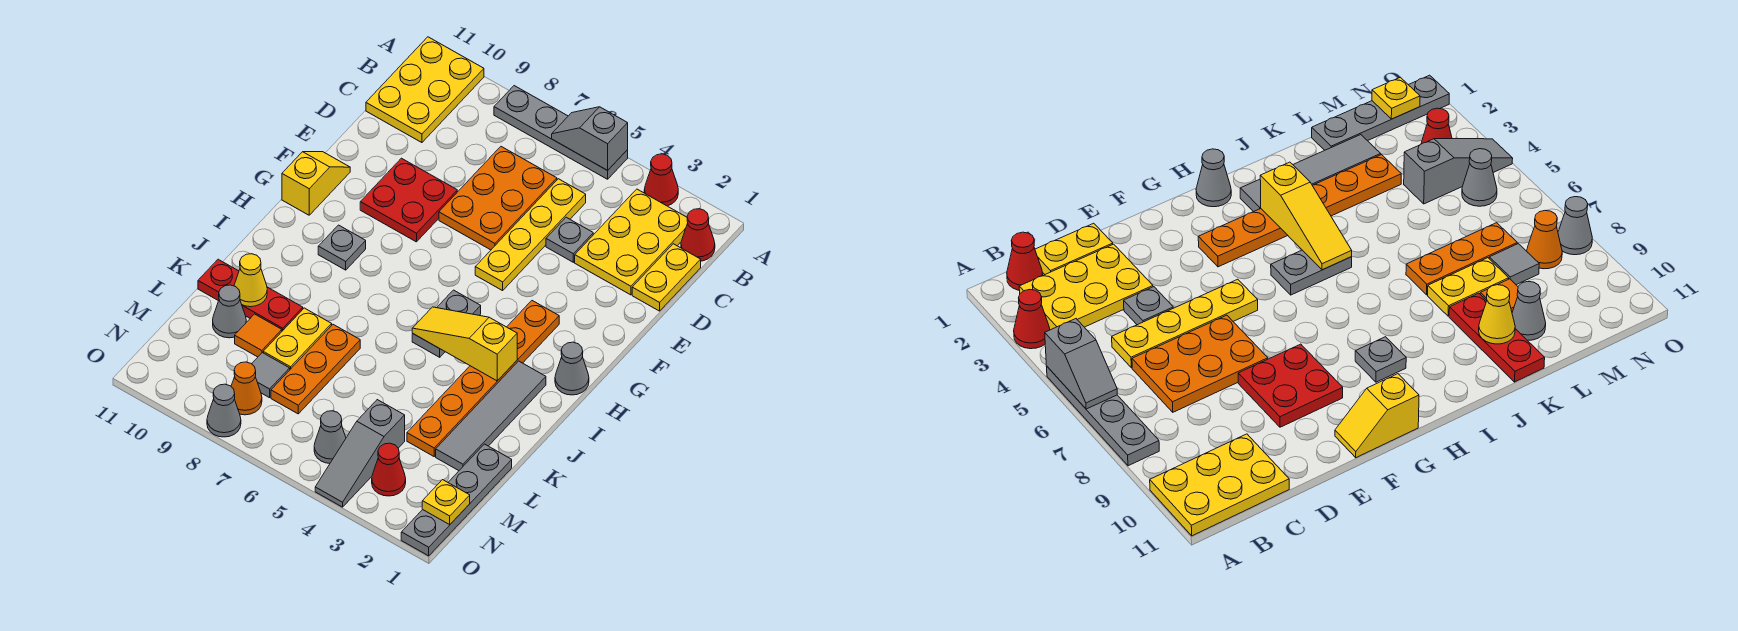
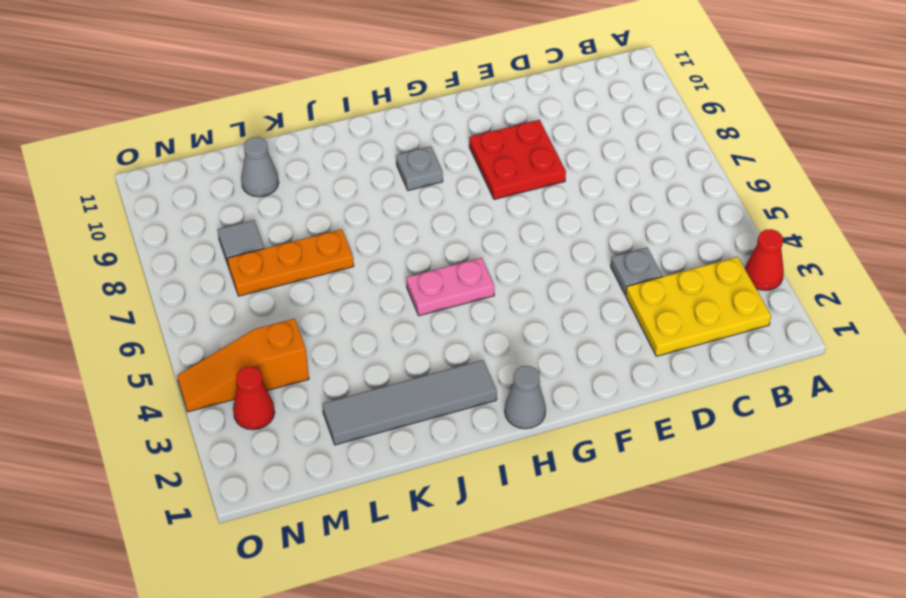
pink 1x2 plate [406,258,494,316] -> grey 1x2 plate [412,290,481,357]
orange 1x3 slope [177,319,309,412] -> grey 1x3 slope [315,400,405,507]
none -> grey 1x4 plate [494,86,628,179]
none -> yellow 2x3 plate [366,37,484,143]
none -> red 1x1 cone [681,209,715,261]
none -> yellow 1x2 plate [632,244,701,311]

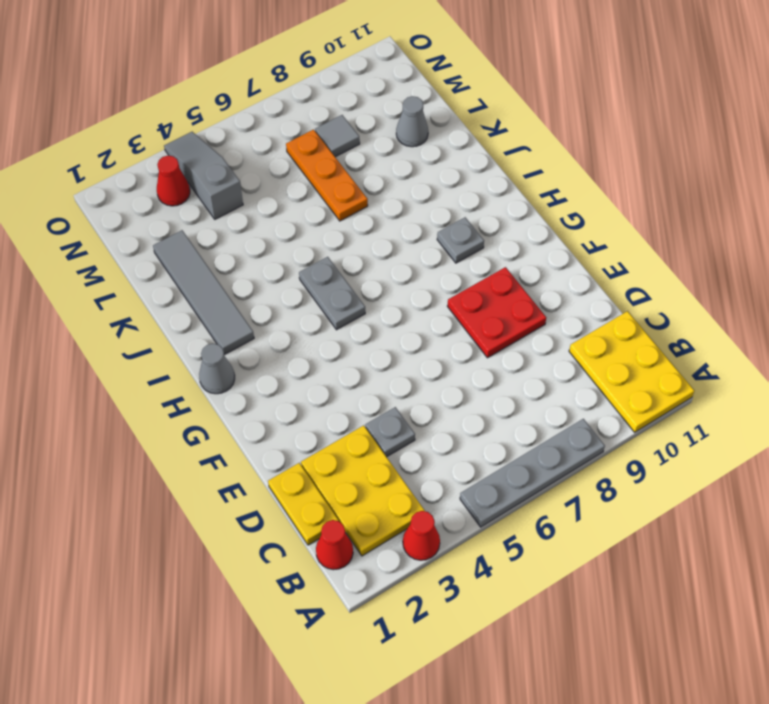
none -> yellow 1x4 plate [475,179,586,291]
none -> orange 2x3 plate [439,147,557,250]
none -> yellow 1x2 slope [282,152,350,215]
none -> orange 1x6 plate [407,301,559,456]

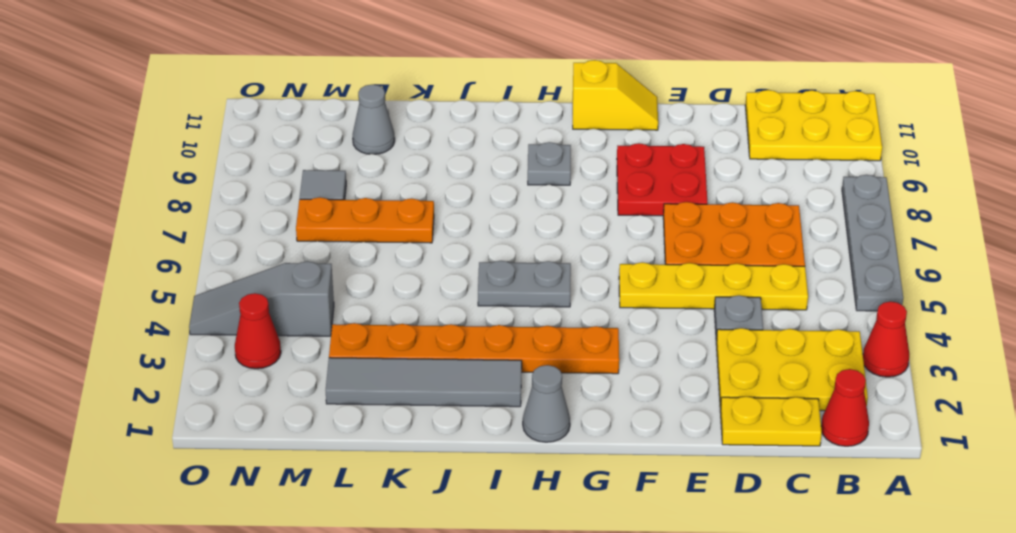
none -> yellow 1x2 plate [263,308,332,369]
none -> red 1x3 plate [198,259,303,331]
none -> grey 1x4 plate [401,444,512,556]
none -> orange 1x1 tile [235,314,282,357]

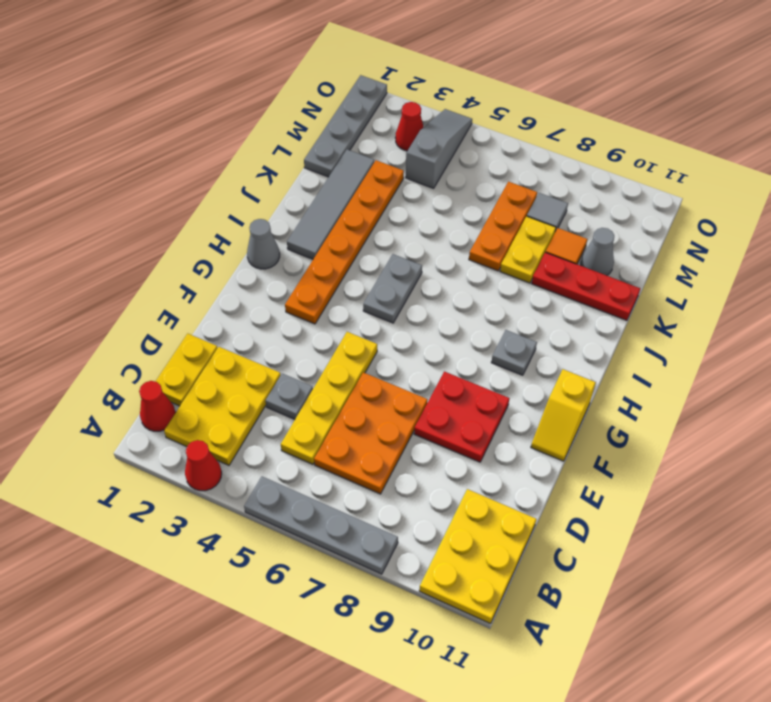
none -> grey 1x1 cone [314,411,346,463]
none -> orange 1x1 cone [231,362,262,415]
none -> grey 1x1 cone [207,384,241,437]
none -> grey 1x2 slope [552,107,628,170]

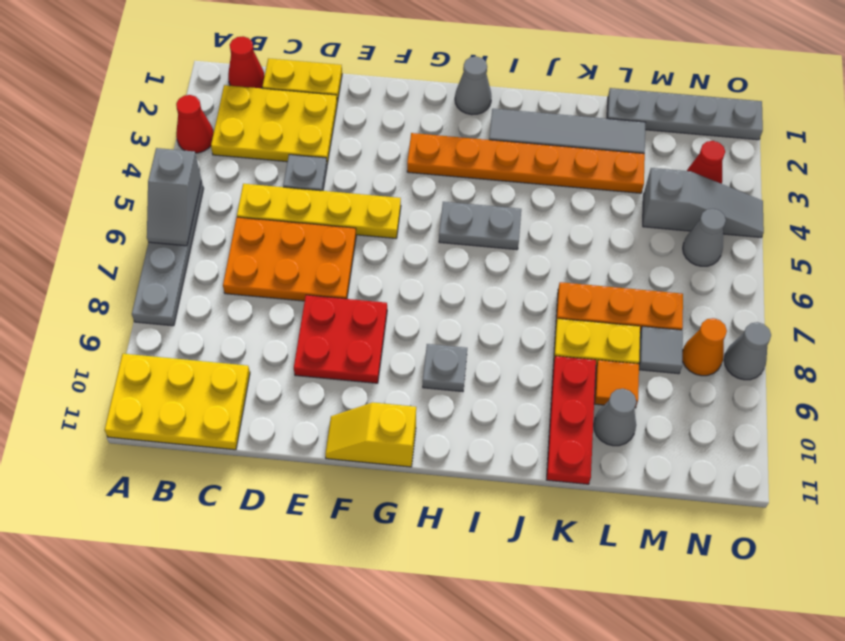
none -> yellow 1x3 slope [412,307,517,381]
none -> yellow 1x1 cone [234,254,267,307]
none -> yellow 1x1 plate [422,480,470,525]

